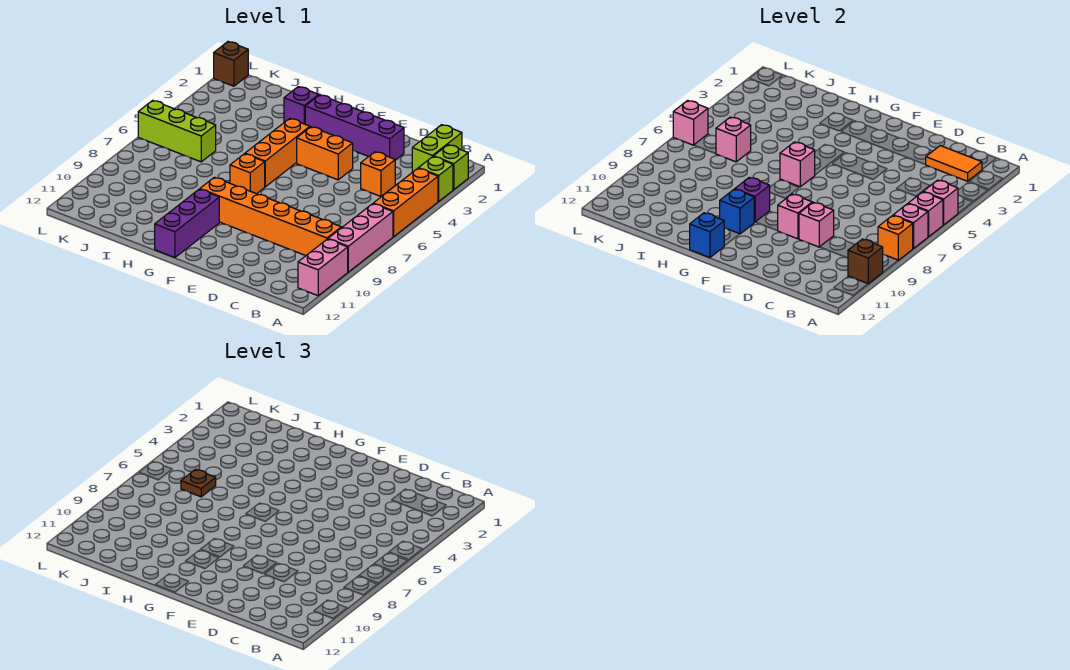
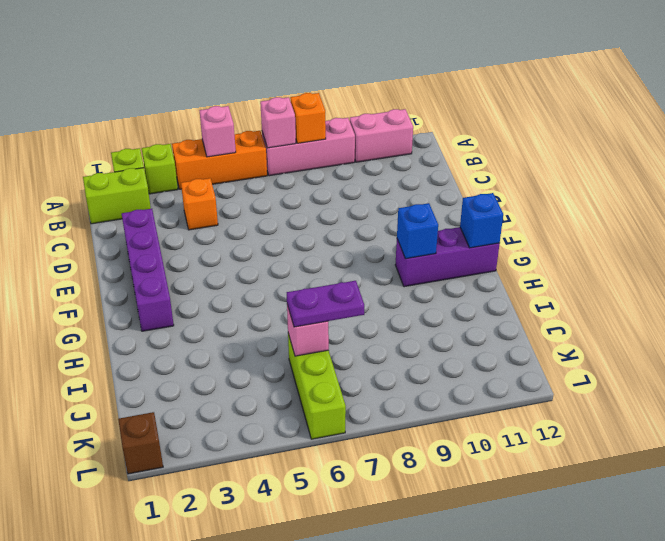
purple 1x2 plate [287,281,364,327] -> brown 1x1 plate [181,470,216,497]
none -> orange 1x6 brick [200,177,341,256]
none -> orange 1x2 brick [297,127,353,180]
none -> orange 1x3 brick [245,118,310,187]
none -> orange 1x1 brick [230,154,265,194]

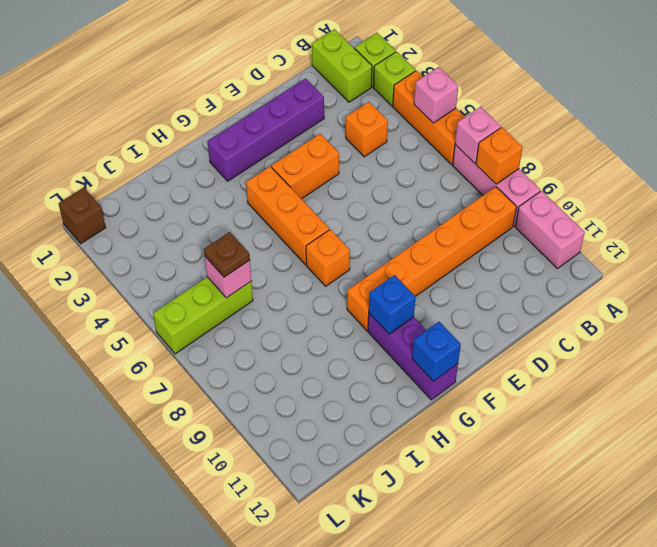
none -> purple 1x1 brick [284,87,319,124]
none -> pink 1x1 brick [908,192,943,237]
none -> brown 1x1 brick [848,239,883,284]
none -> orange 1x2 tile [926,146,982,181]

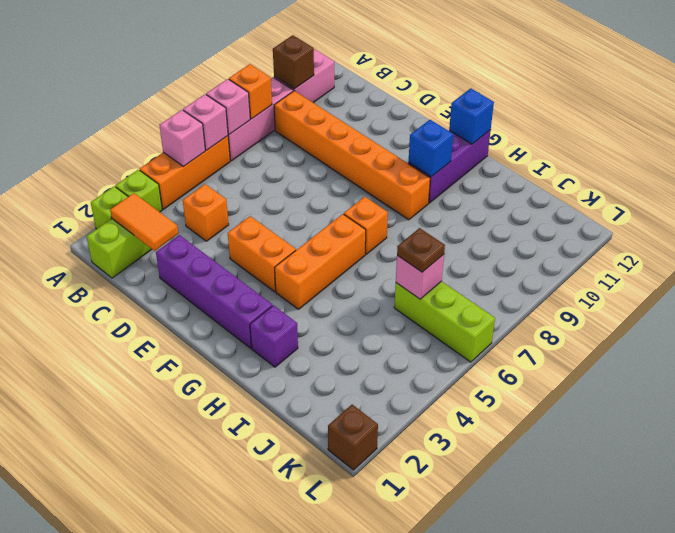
none -> pink 1x1 brick [799,202,834,247]
none -> pink 1x1 brick [778,194,812,239]
none -> pink 1x1 brick [780,142,815,187]
none -> purple 1x1 brick [735,177,770,222]

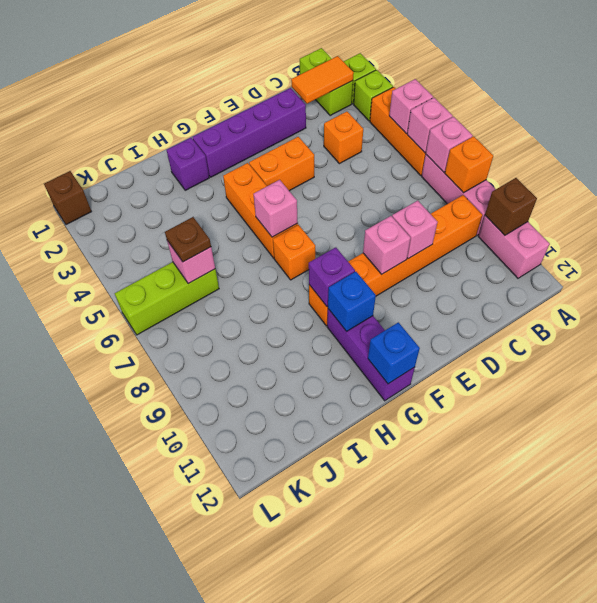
none -> pink 1x1 brick [673,100,708,145]

